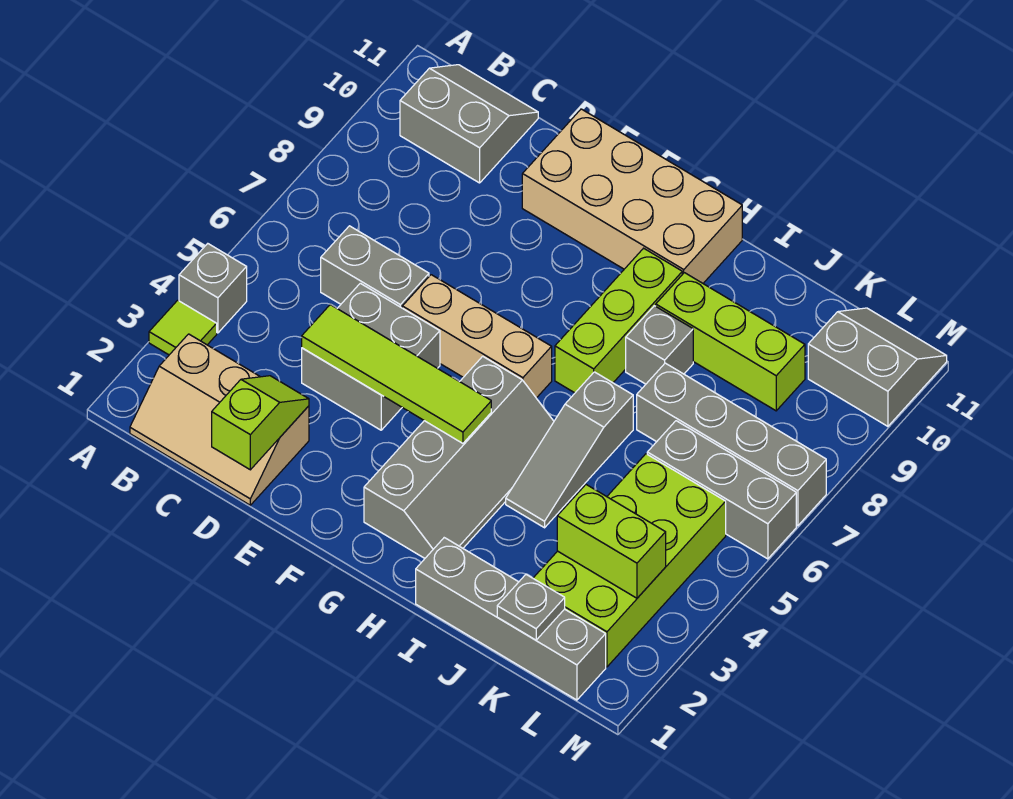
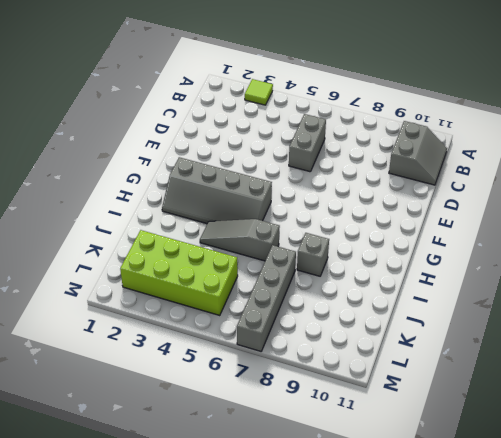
none -> grey 1x1 brick [179,244,247,333]
none -> tan 2x3 slope [130,334,309,505]
none -> grey 2x2 brick [302,283,440,430]

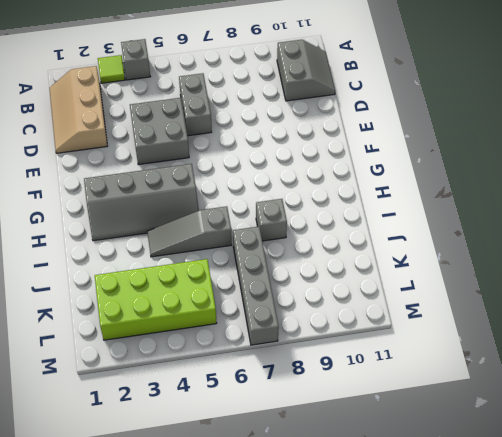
none -> tan 1x3 brick [402,275,552,398]
none -> tan 2x4 brick [522,109,742,283]
none -> lime 1x3 brick [555,248,682,393]

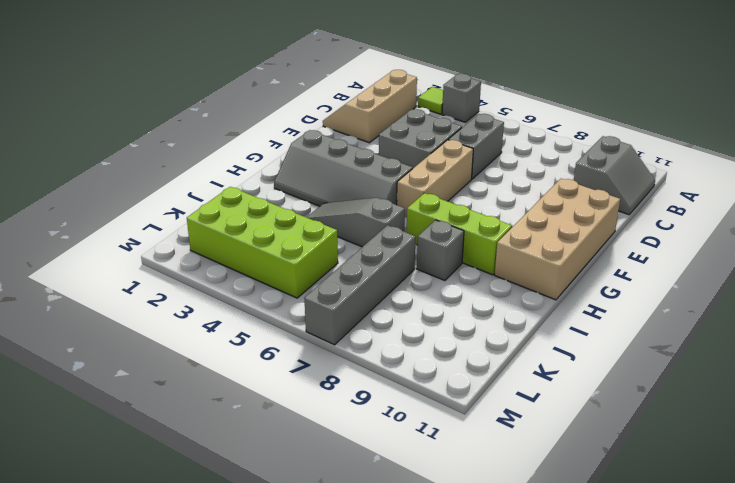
none -> grey 1x4 brick [416,538,606,700]
none -> lime 1x3 brick [656,273,805,411]
none -> grey 1x3 brick [647,421,796,559]

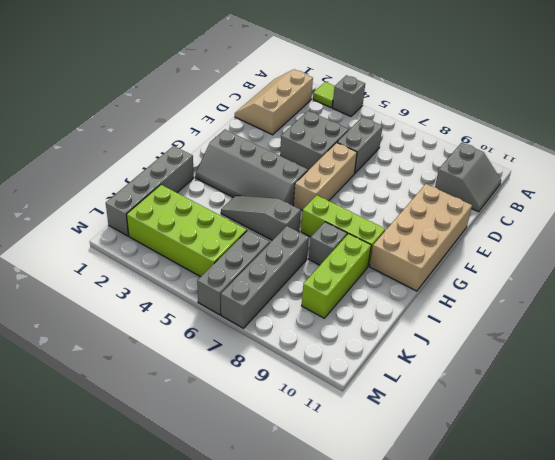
none -> grey 2x2 slope [808,308,947,426]
none -> lime 1x2 slope [212,376,309,470]
none -> lime 1x4 tile [302,305,491,443]

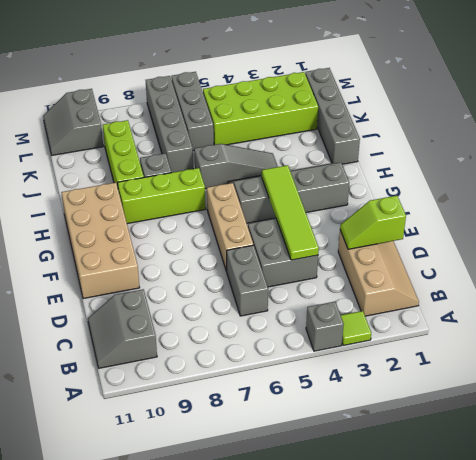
none -> grey 1x1 plate [497,575,565,640]
none -> lime 1x2 brick [557,485,666,598]

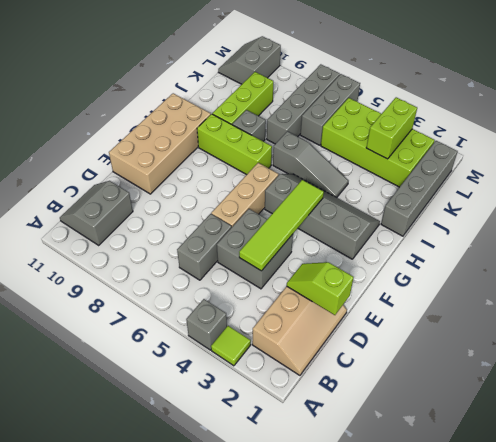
none -> grey 1x1 plate [497,575,565,640]

